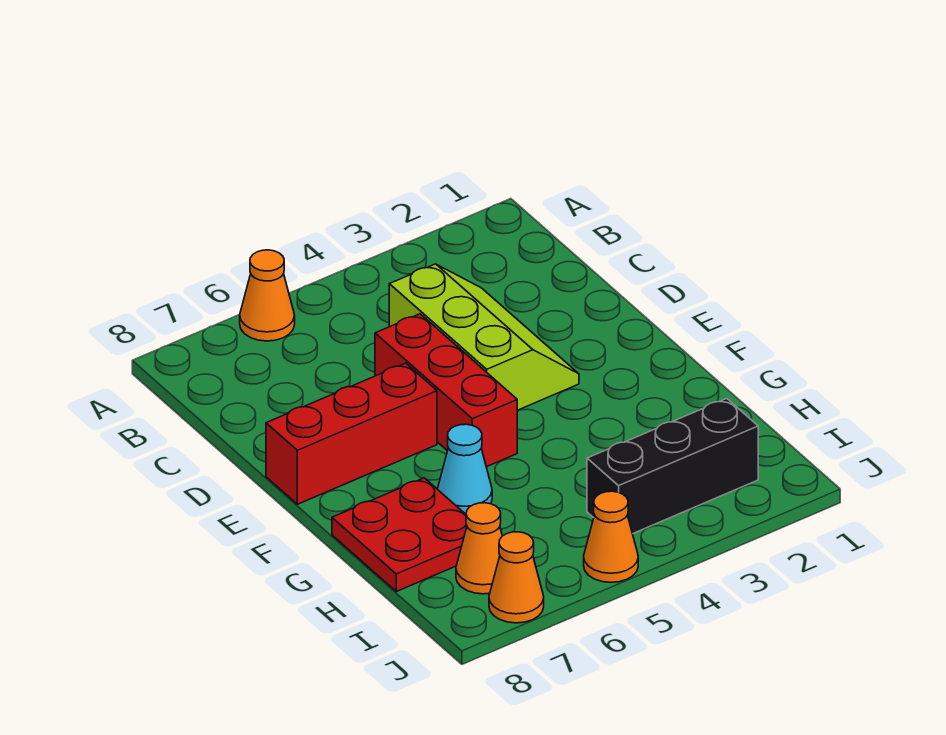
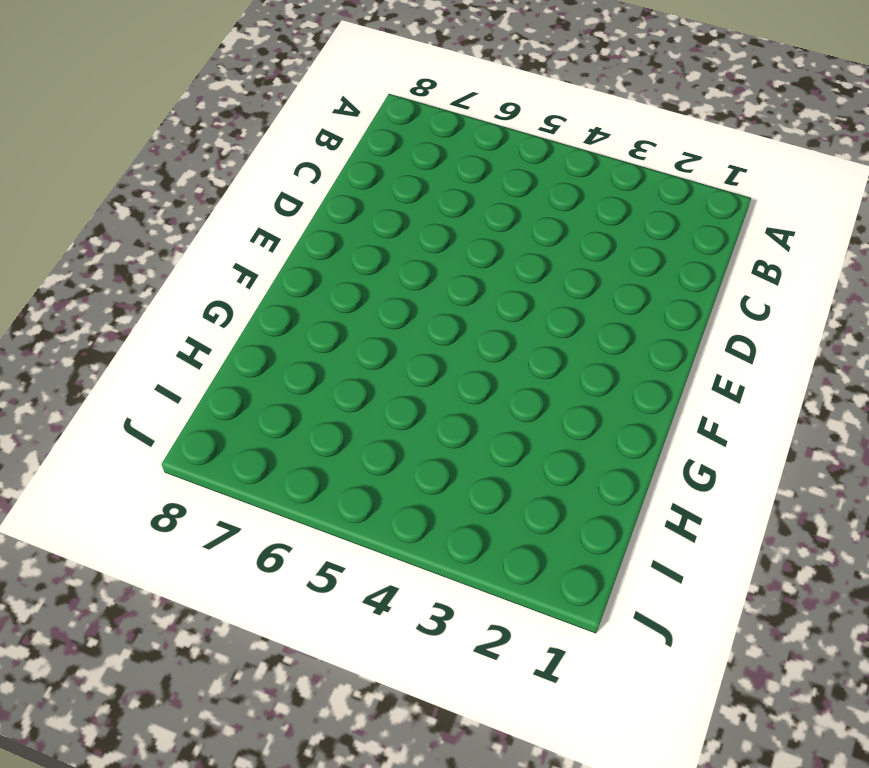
none -> orange 1x1 cone [240,250,295,341]
none -> lime 2x3 slope [389,264,579,410]

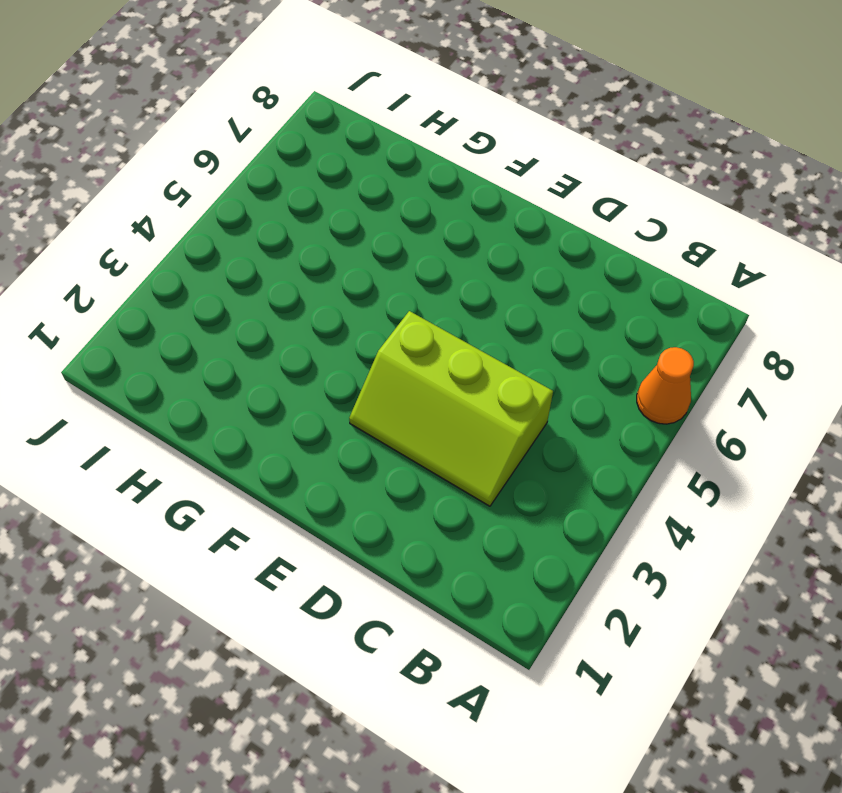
none -> red 1x3 brick [375,314,517,467]
none -> red 1x3 brick [266,363,437,504]

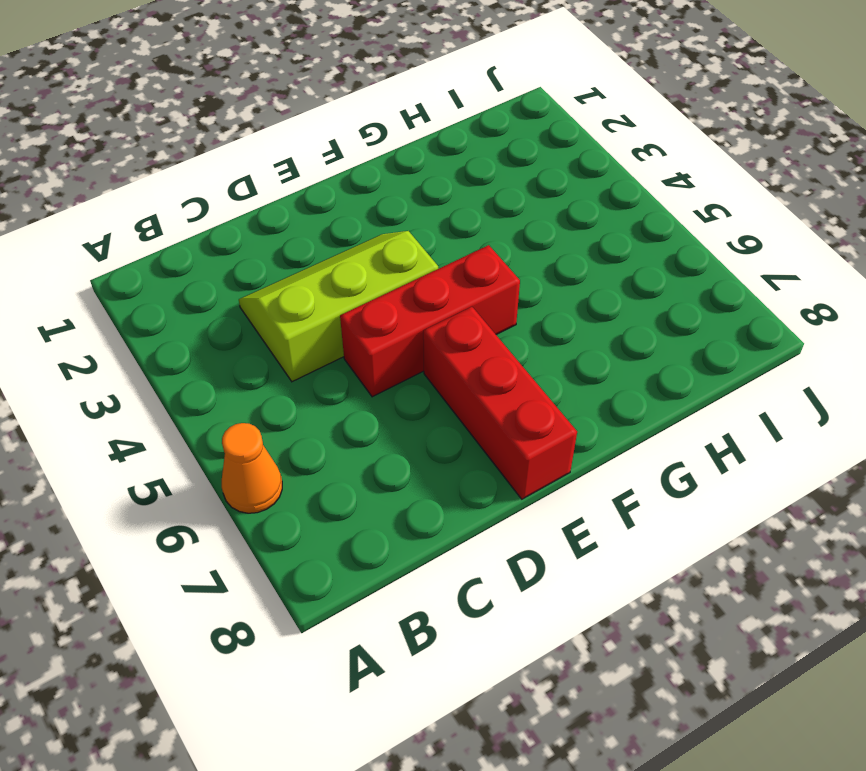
none -> cyan 1x1 cone [438,424,492,514]
none -> red 2x2 plate [332,478,467,591]

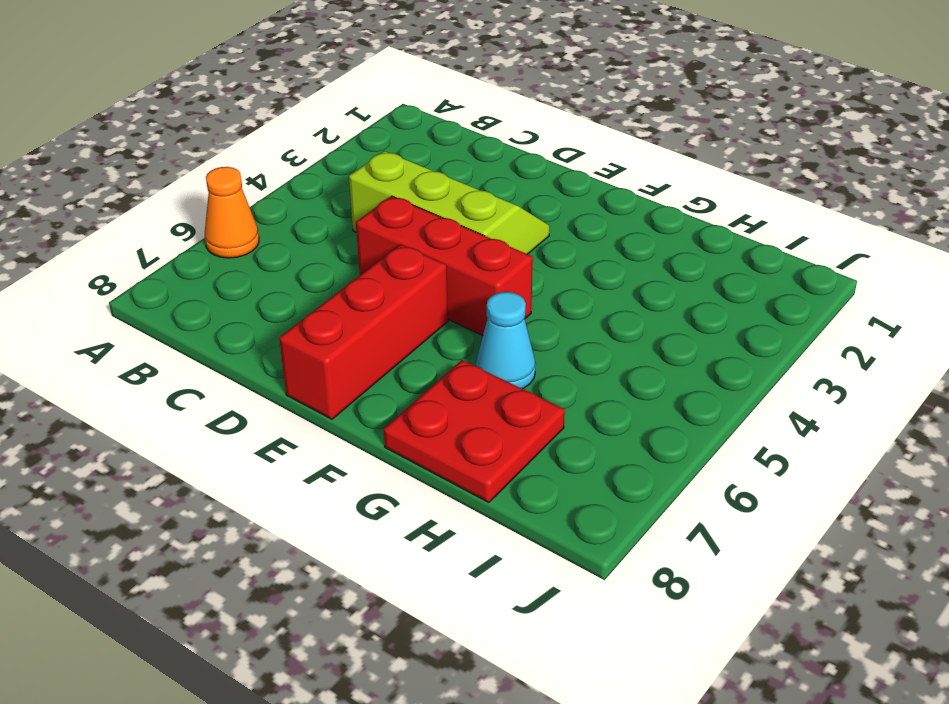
none -> black 1x3 brick [587,398,758,534]
none -> orange 1x1 cone [456,503,502,594]

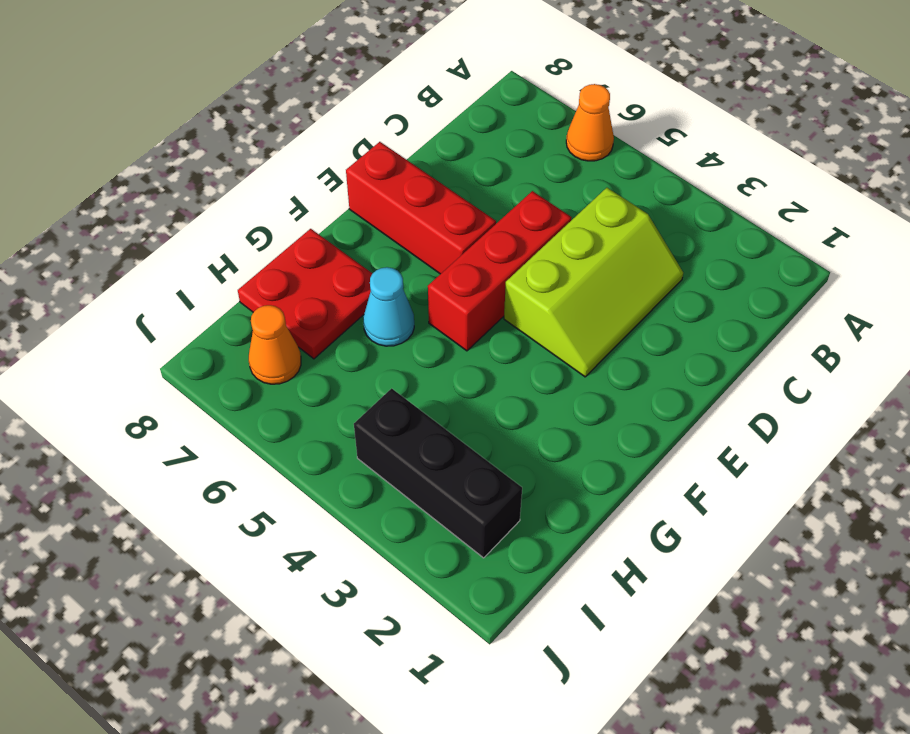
none -> orange 1x1 cone [584,491,638,582]
none -> orange 1x1 cone [489,532,544,623]

